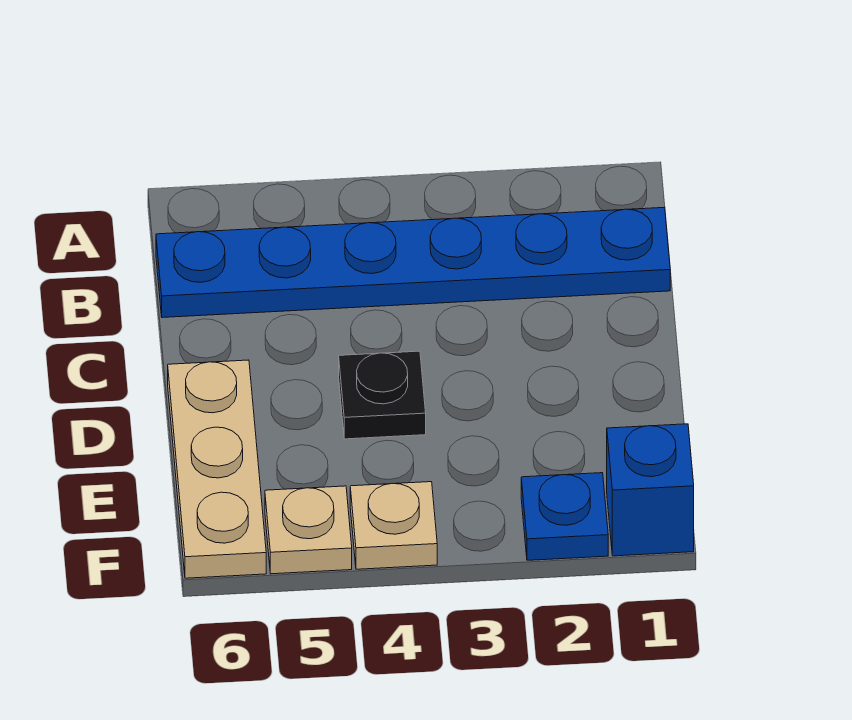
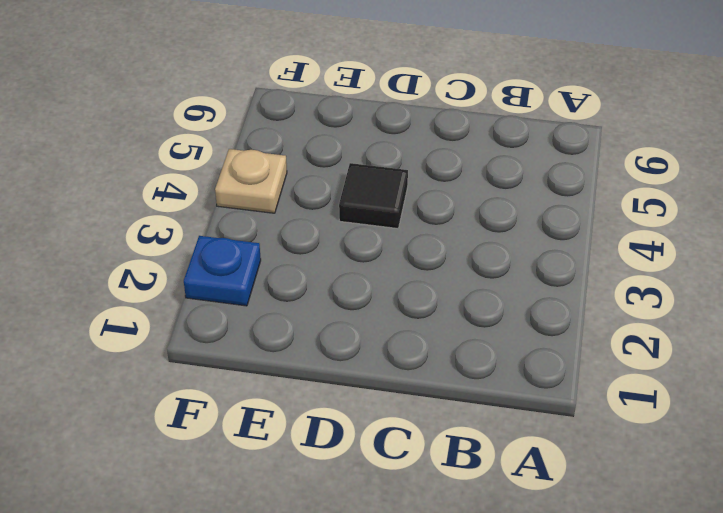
black 1x1 tile [339,163,408,229] -> black 1x1 plate [339,351,426,439]
none -> blue 1x6 plate [156,207,670,318]
none -> tan 1x3 plate [168,360,266,578]

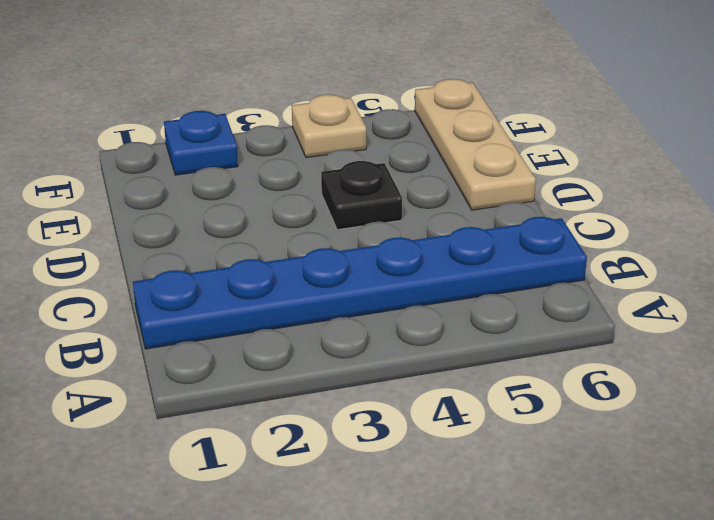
none -> blue 1x1 brick [607,424,694,556]
none -> tan 1x1 plate [265,486,352,574]

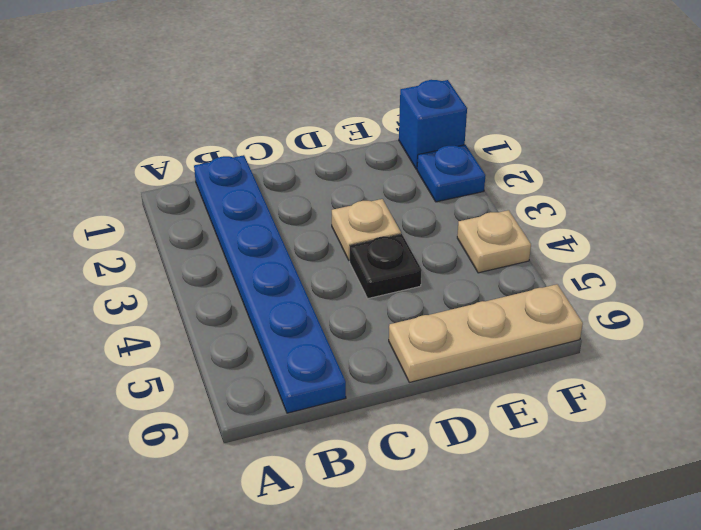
tan 1x1 plate [332,199,401,260] -> tan 1x1 plate moved to [265,486,352,574]

